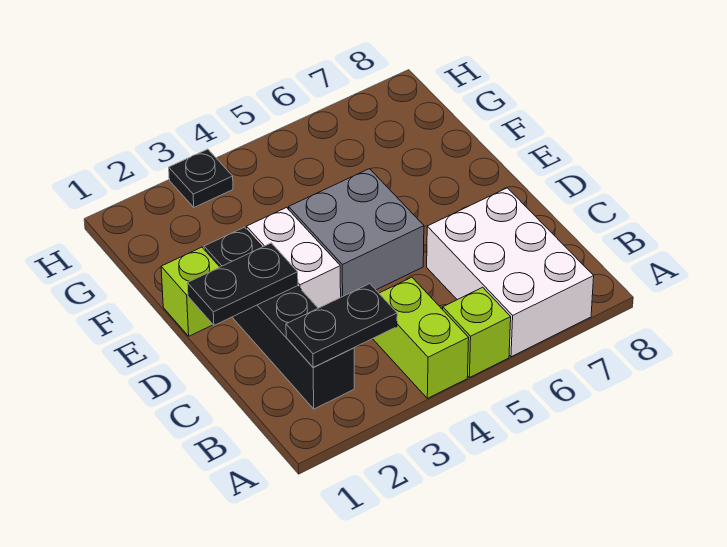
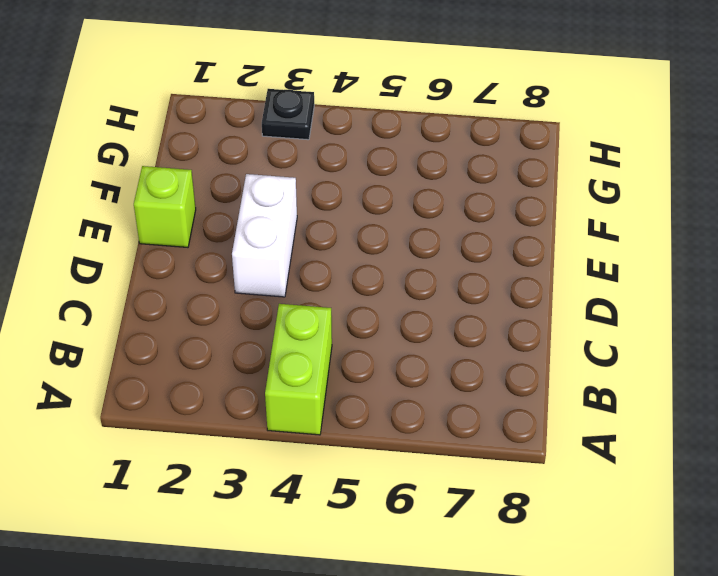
none -> lime 1x1 brick [443,287,511,378]
none -> white 2x3 brick [427,188,594,357]

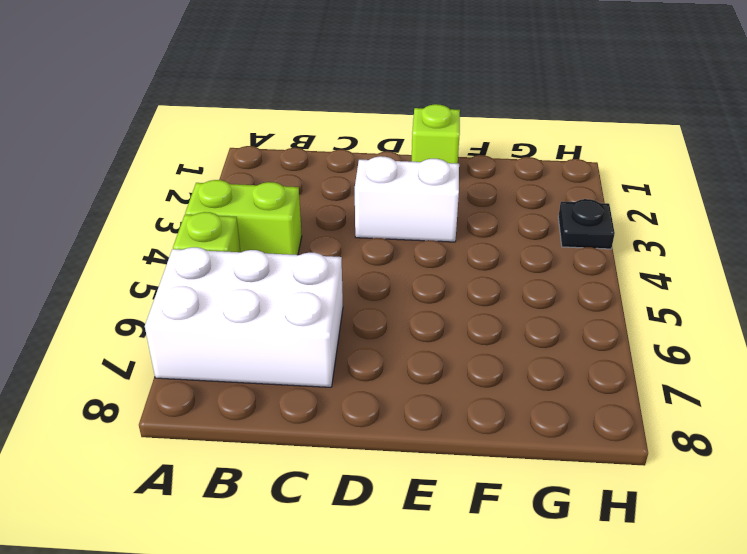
none -> black 1x4 brick [204,227,354,409]
none -> grey 2x2 brick [289,169,424,297]

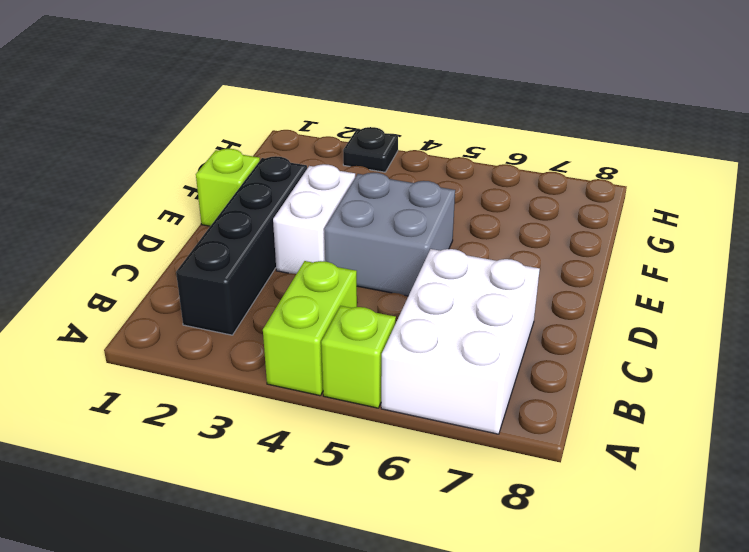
none -> black 1x2 plate [286,284,397,367]
none -> black 1x2 plate [187,243,298,325]

